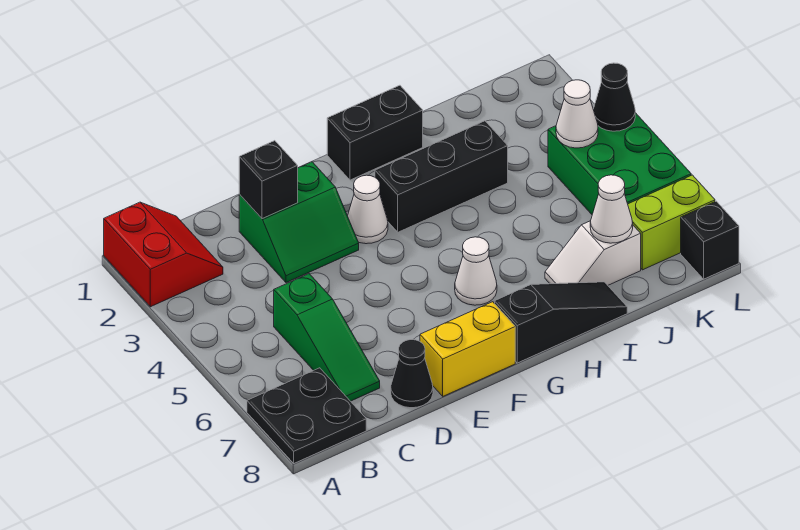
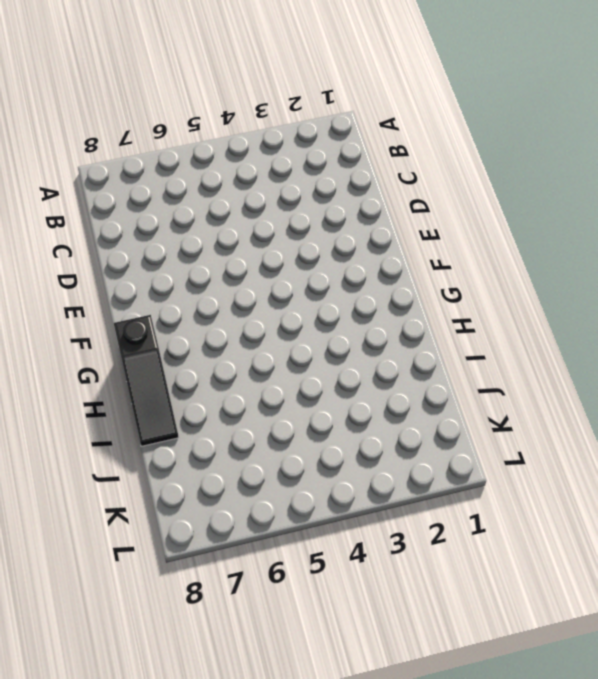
none -> red 2x2 slope [104,202,223,307]
none -> black 2x2 plate [247,368,366,463]
none -> green 1x3 slope [274,274,380,401]

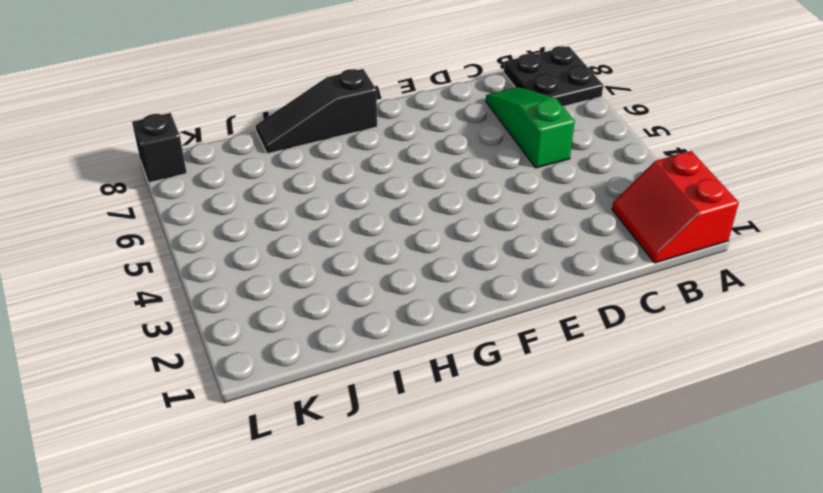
none -> green 2x2 slope [239,162,359,283]
none -> black 1x1 cone [391,340,433,408]
none -> yellow 1x2 brick [420,302,515,396]

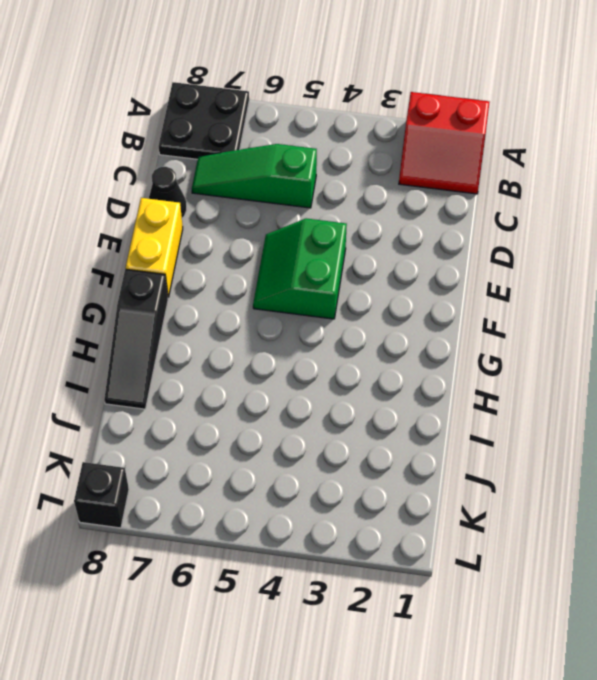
green 2x2 slope [253,218,347,319] -> green 2x2 slope moved to [239,162,359,283]
none -> white 1x1 cone [348,175,388,244]
none -> black 1x2 brick [327,85,423,180]
none -> black 1x3 brick [375,121,508,232]

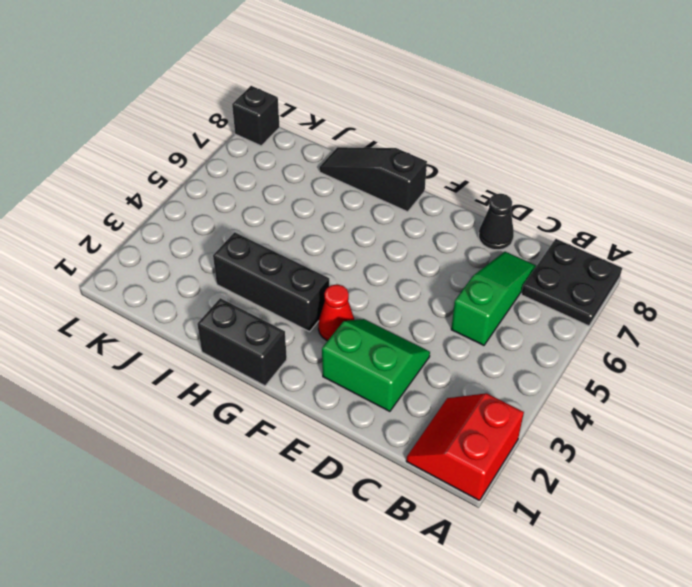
red 1x1 cone [318,284,354,341] -> white 1x1 cone [348,175,388,244]
none -> yellow 1x2 brick [420,302,515,396]
none -> white 1x1 cone [455,237,497,305]
none -> white 1x2 slope [545,221,641,285]

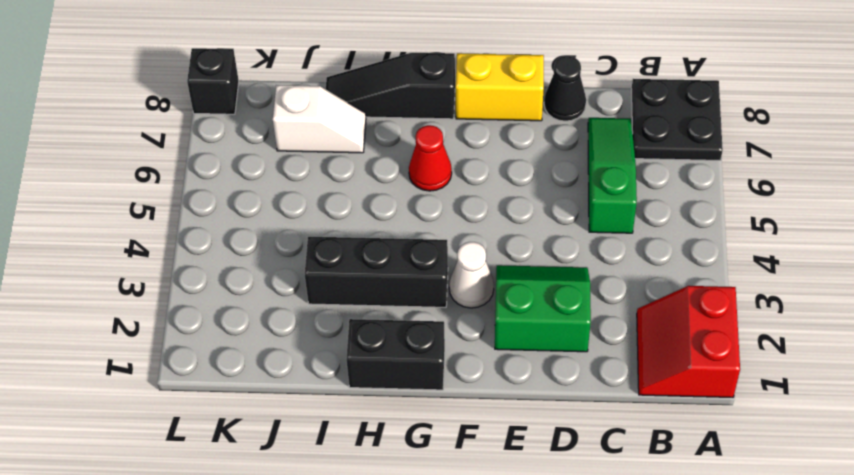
red 1x1 cone [409,125,452,191] -> white 1x1 cone [455,237,497,305]
none -> green 2x3 brick [548,113,691,214]
none -> lime 1x2 brick [628,175,715,270]
none -> black 1x1 brick [239,141,298,219]

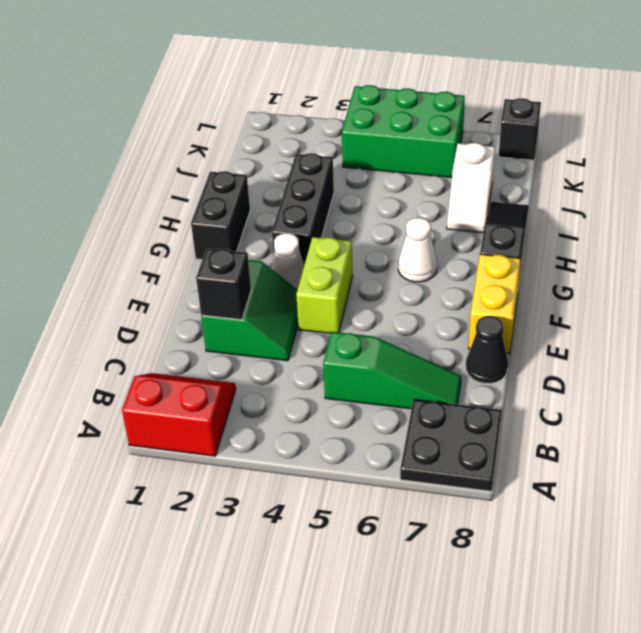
lime 1x2 brick [296,237,353,333] -> lime 1x2 brick moved to [628,175,715,270]
none -> white 1x1 cone [590,175,633,243]
none -> white 1x1 cone [556,80,598,148]
none -> black 1x1 cone [593,63,635,131]

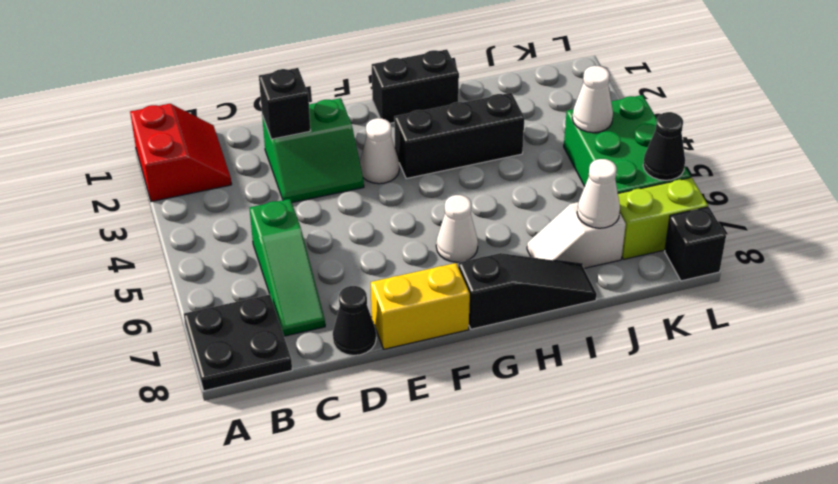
black 1x1 cone [643,112,685,180] -> black 1x1 cone moved to [593,63,635,131]

